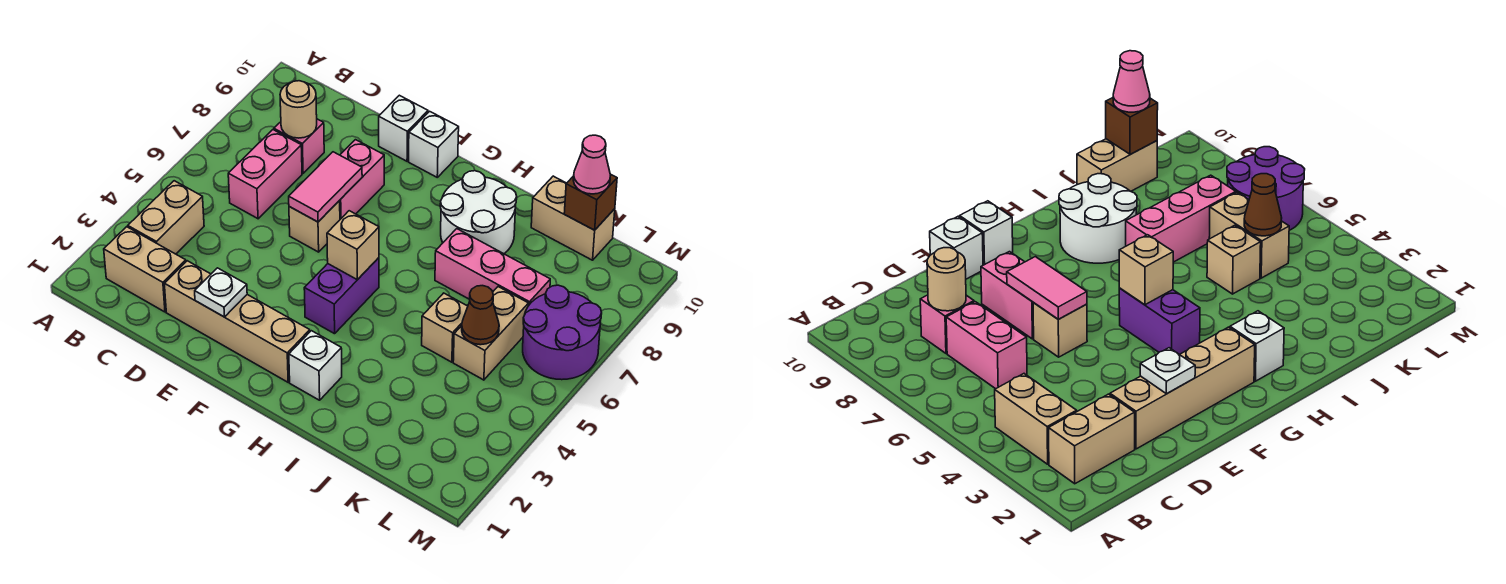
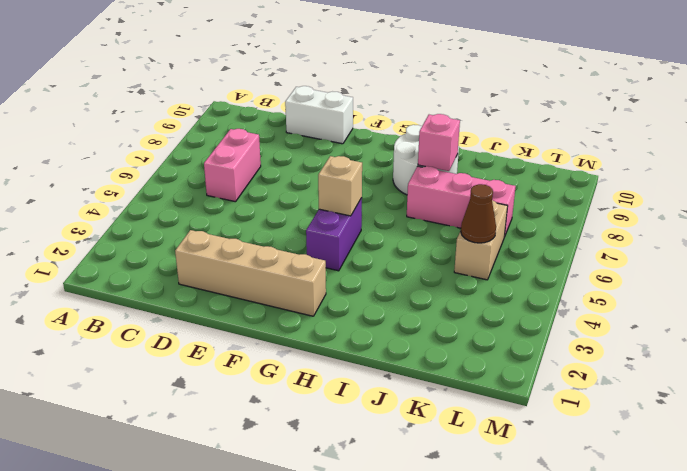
white 1x2 brick [285,86,353,144] -> white 1x1 brick [379,95,428,161]
pink 1x1 brick [418,114,460,171] -> pink 1x1 brick moved to [274,119,324,173]
none -> tan 1x2 brick [104,227,186,312]
none -> tan 1x2 brick [128,181,204,254]
none -> tan 1x1 brick [289,201,340,252]

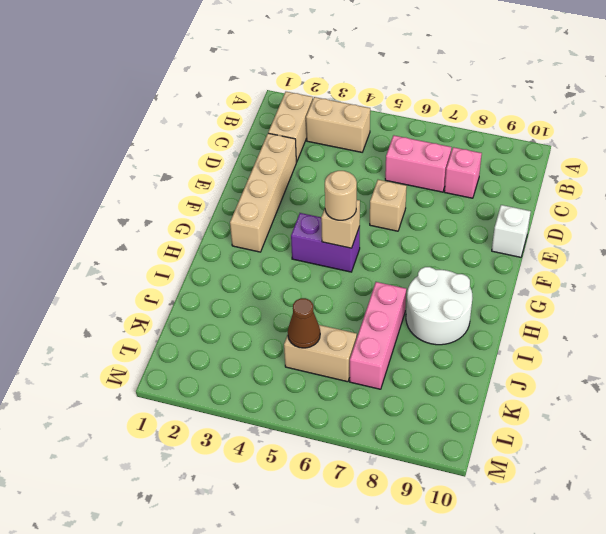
tan 1x1 round brick [325,171,357,220] -> tan 1x1 round brick moved to [280,81,317,138]
none -> pink 1x2 brick [339,140,384,219]
none -> white 1x1 brick [409,111,459,177]
none -> white 1x1 brick [289,331,342,400]

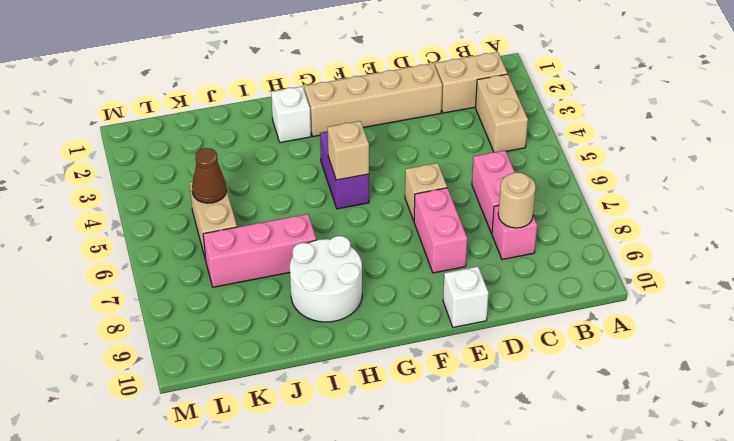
none -> white 1x1 brick [409,111,459,177]
none -> tan 1x1 brick [422,293,468,362]
none -> tan 1x2 brick [531,176,615,260]

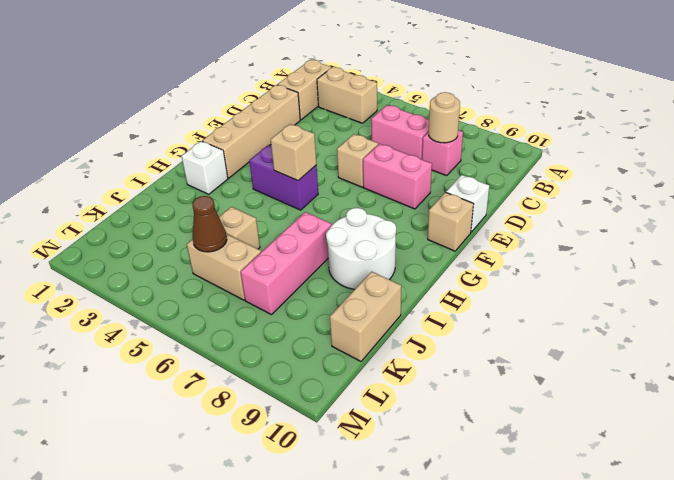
tan 1x1 brick [428,192,474,251] -> white 1x1 brick [409,111,459,177]
none -> purple 2x2 round brick [523,285,602,380]
none -> white 1x1 plate [195,268,247,317]
none -> pink 1x2 tile [289,152,362,222]

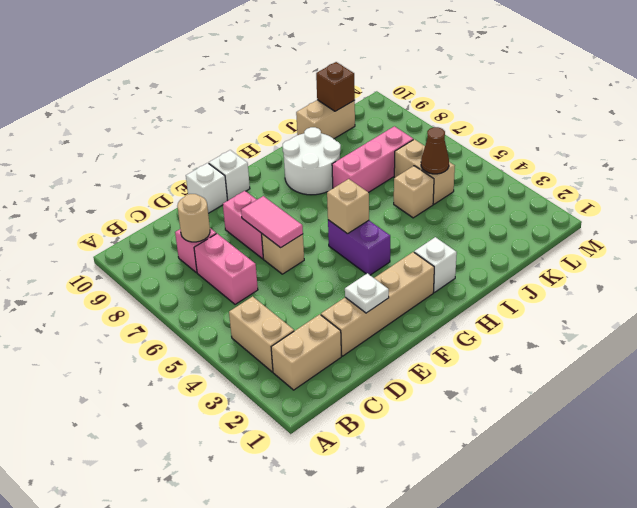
none -> purple 2x2 round brick [523,285,602,380]
none -> pink 1x1 cone [573,135,610,194]

